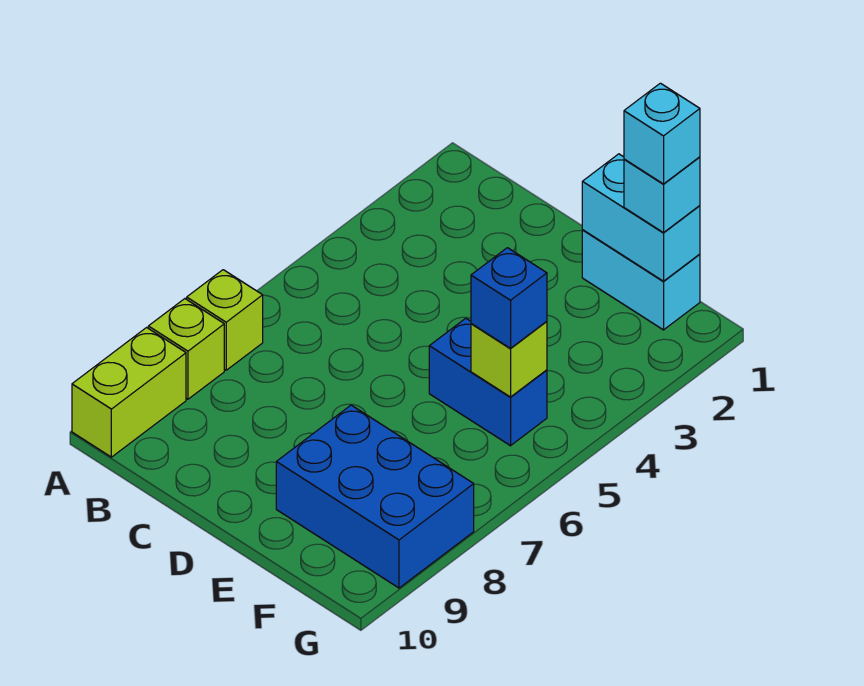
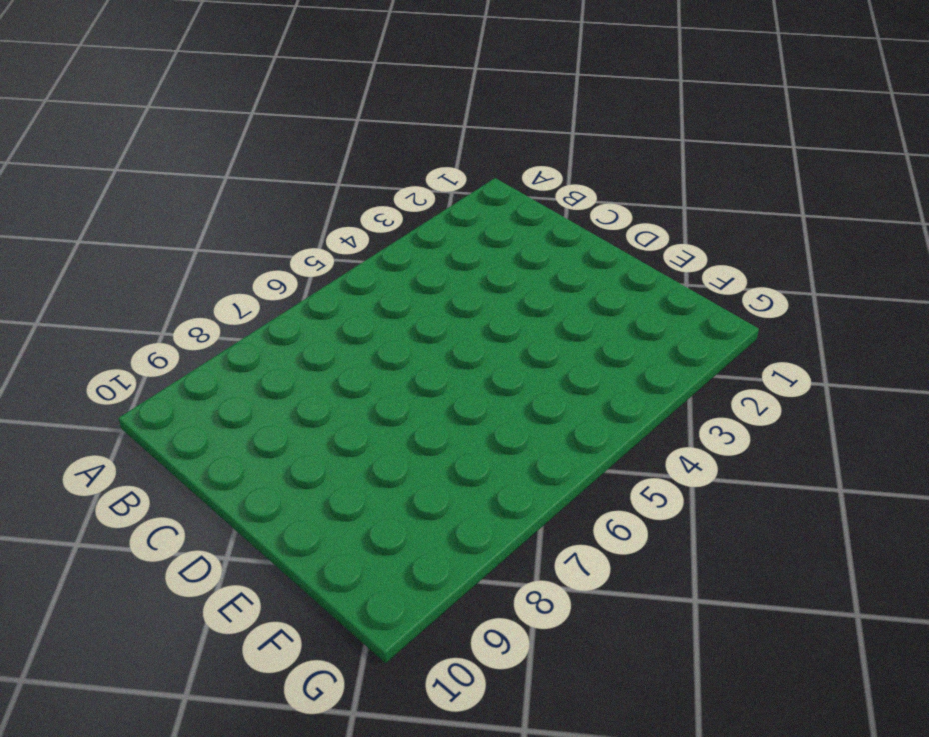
none -> lime 1x1 brick [187,270,263,370]
none -> lime 1x1 brick [148,299,224,399]

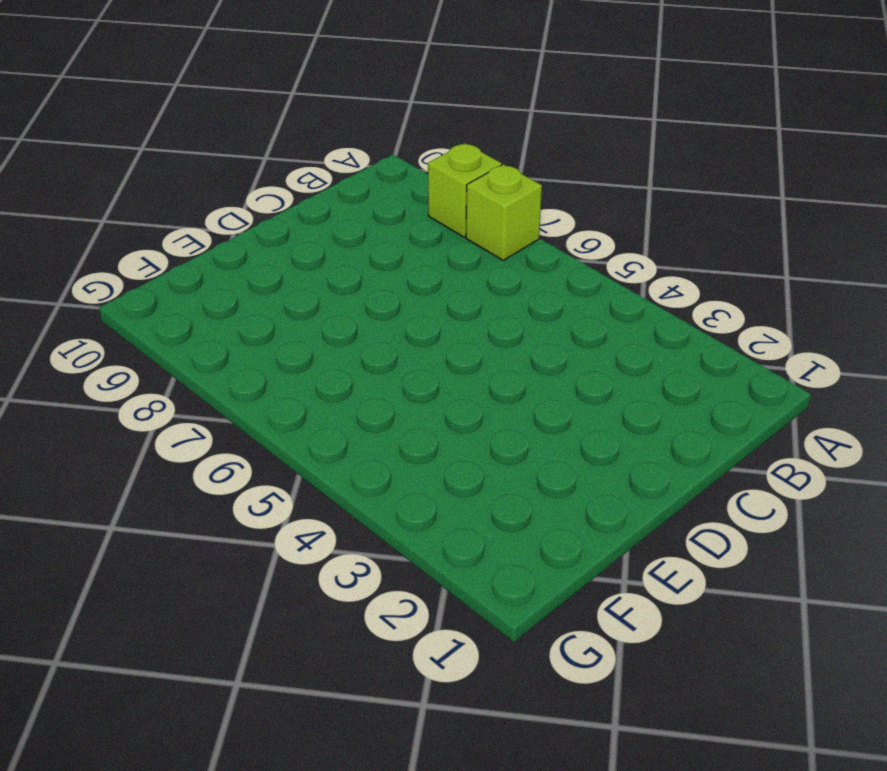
none -> lime 1x2 brick [72,328,186,457]
none -> cyan 1x2 brick [582,230,700,330]

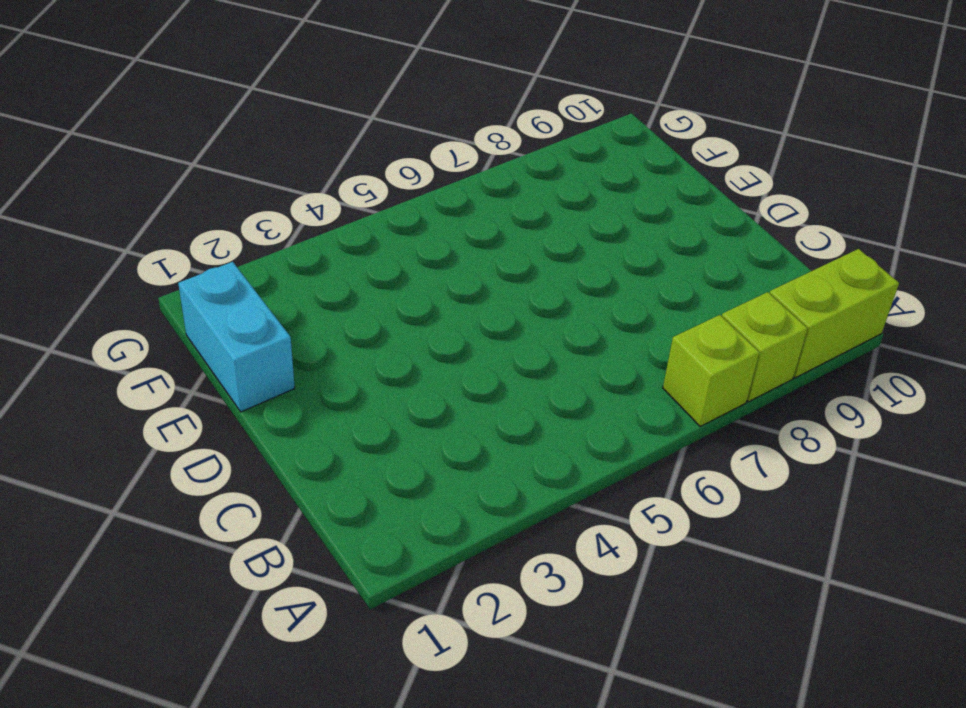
none -> blue 1x2 brick [429,318,547,446]
none -> blue 2x3 brick [276,405,474,588]

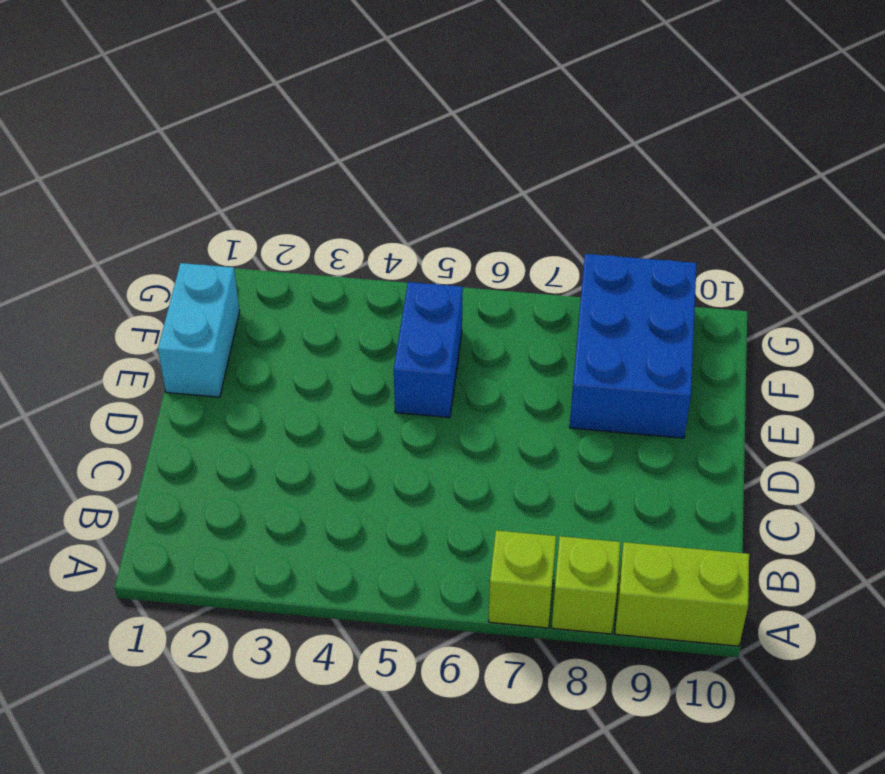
none -> cyan 1x2 brick [582,154,700,281]
none -> lime 1x1 brick [471,321,547,397]

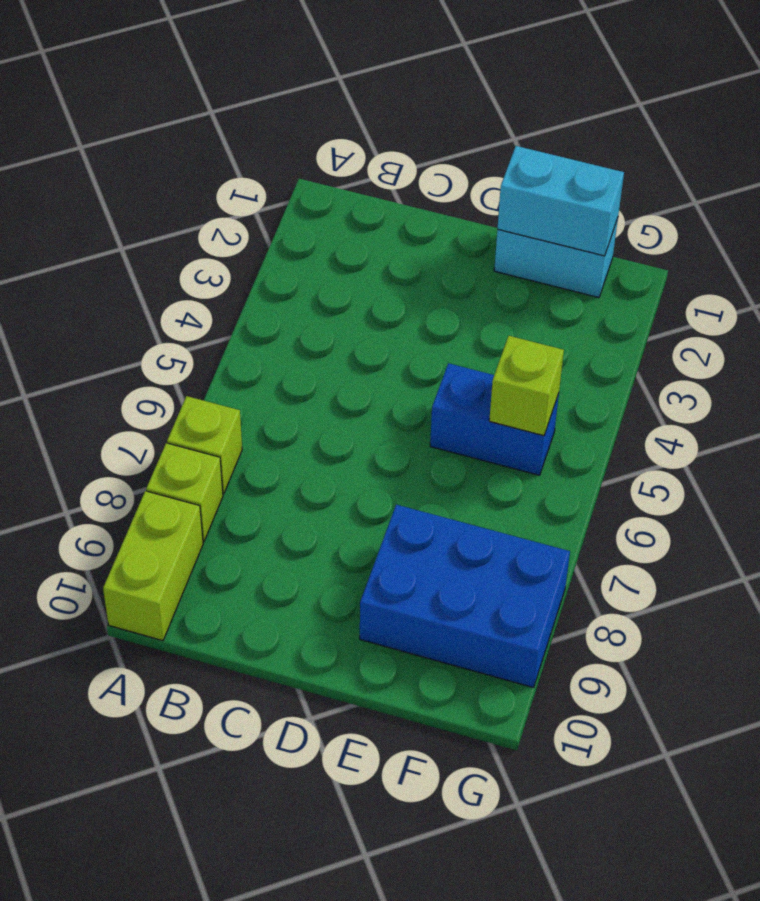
none -> cyan 1x1 brick [624,157,700,233]
none -> blue 1x1 brick [471,248,547,348]

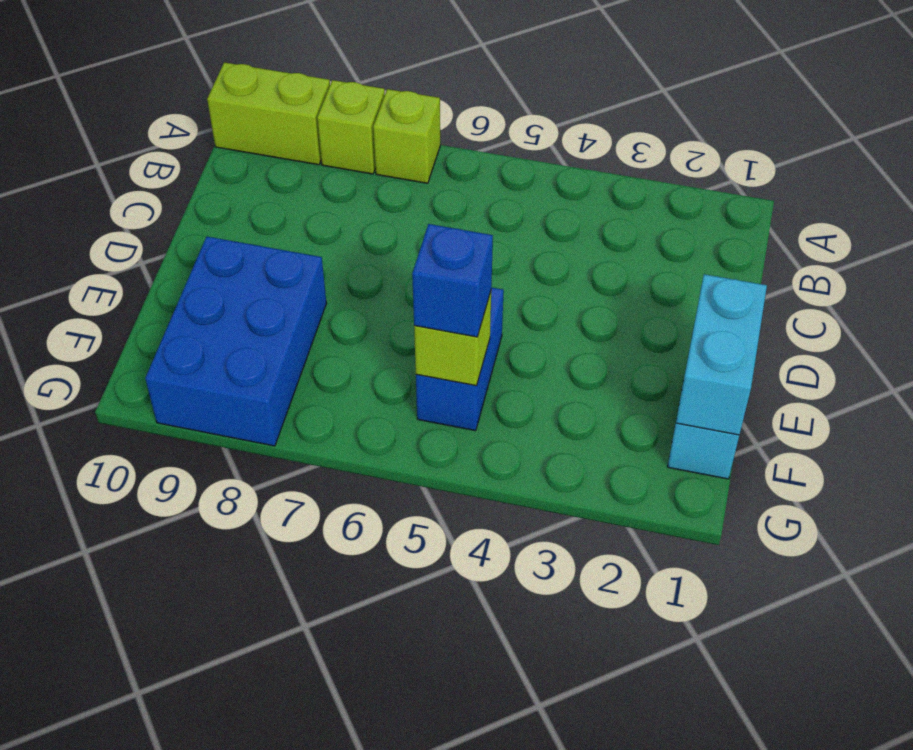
none -> cyan 1x1 brick [624,157,700,233]
none -> cyan 1x1 brick [624,83,700,184]

